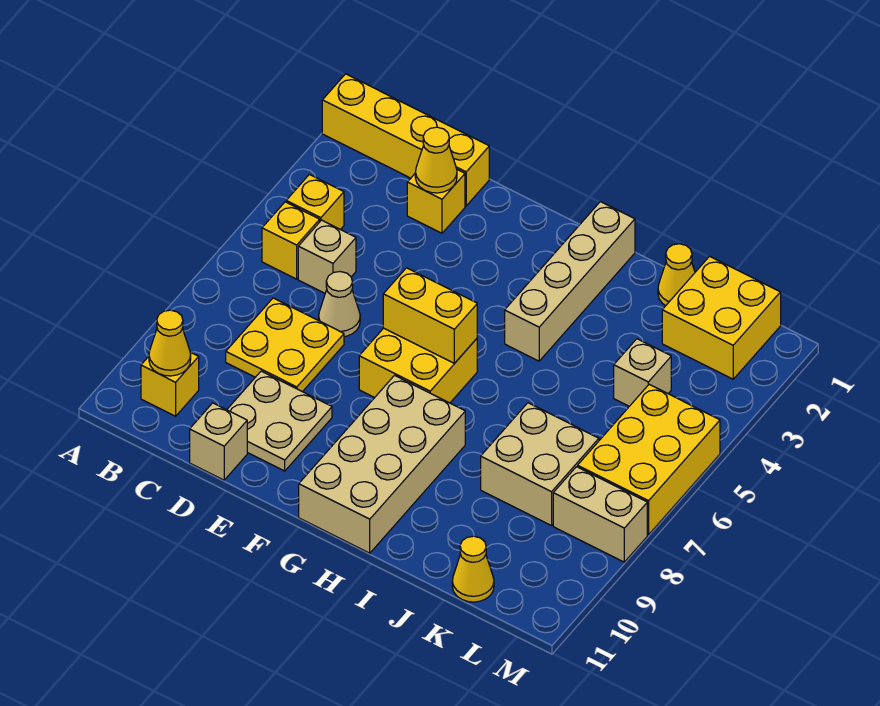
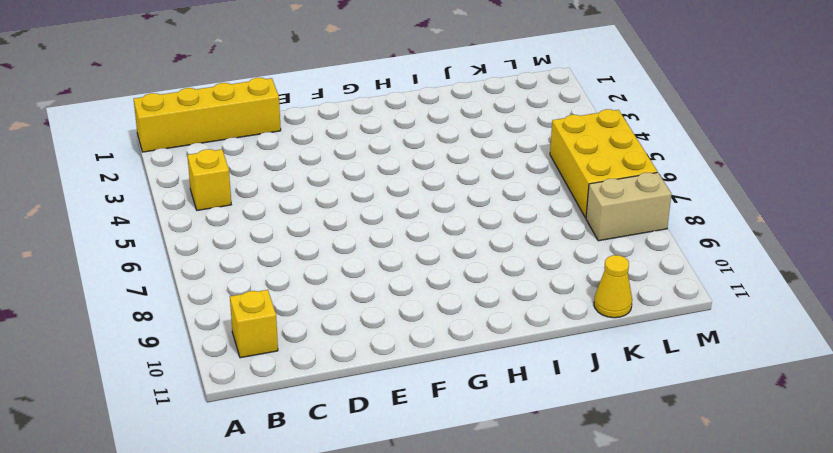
none -> yellow 1x1 brick [262,202,320,279]
none -> tan 1x1 brick [298,220,356,293]
none -> yellow 2x2 plate [226,298,344,392]

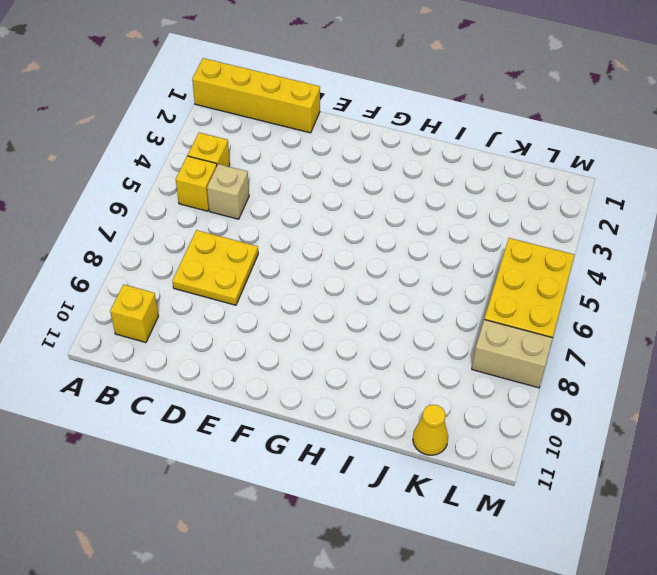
none -> yellow 1x1 brick [407,170,465,233]
none -> tan 1x1 cone [319,272,360,337]
none -> tan 2x2 plate [227,371,332,471]

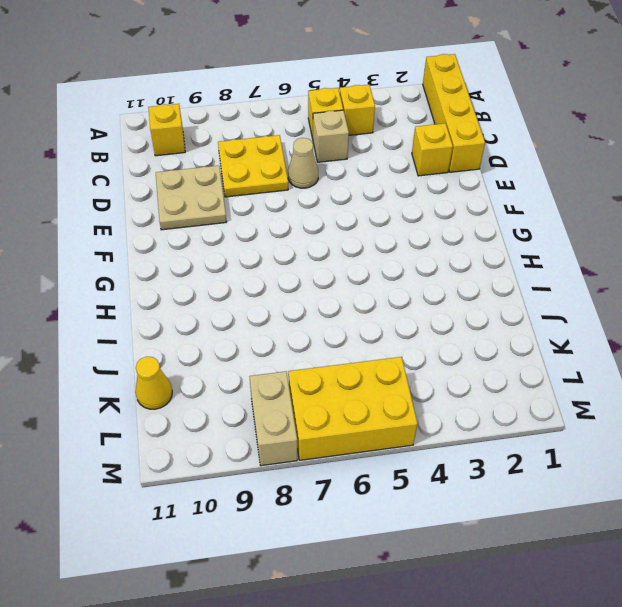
none -> tan 1x1 brick [190,403,247,480]
none -> yellow 2x2 brick [359,328,477,403]
none -> tan 2x4 brick [299,375,465,553]

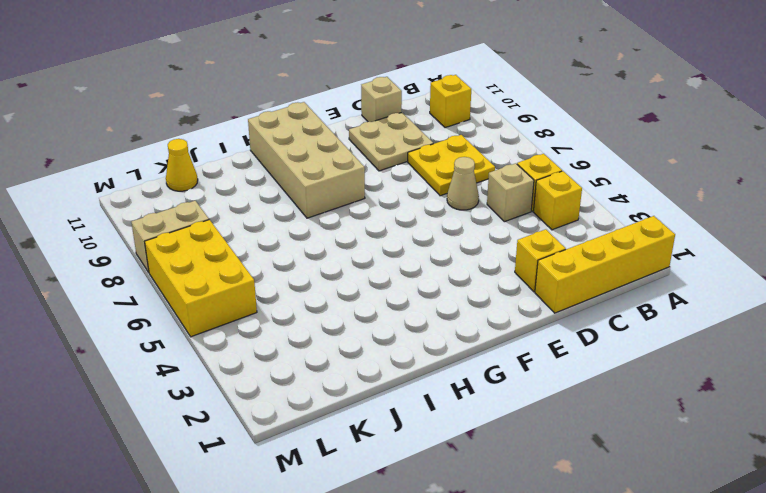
none -> yellow 2x2 brick [359,328,477,403]
none -> tan 1x4 brick [505,202,635,361]
none -> yellow 1x1 cone [658,244,695,306]

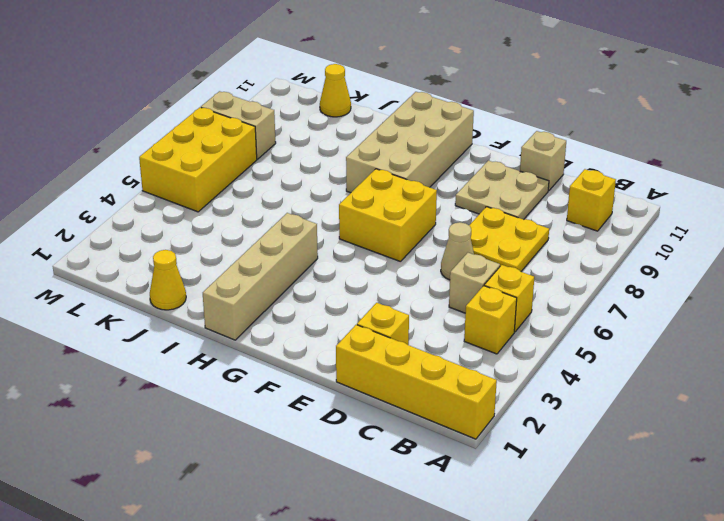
none -> tan 2x2 brick [481,403,599,526]
none -> yellow 2x2 brick [662,256,781,379]
none -> tan 1x1 brick [614,339,671,406]

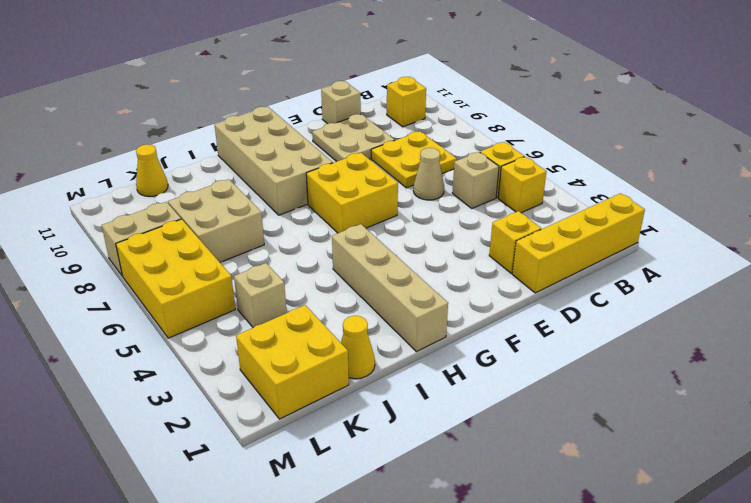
none -> yellow 1x1 cone [149,310,191,376]
none -> yellow 1x1 cone [415,127,457,193]
none -> yellow 1x2 brick [383,268,477,363]

